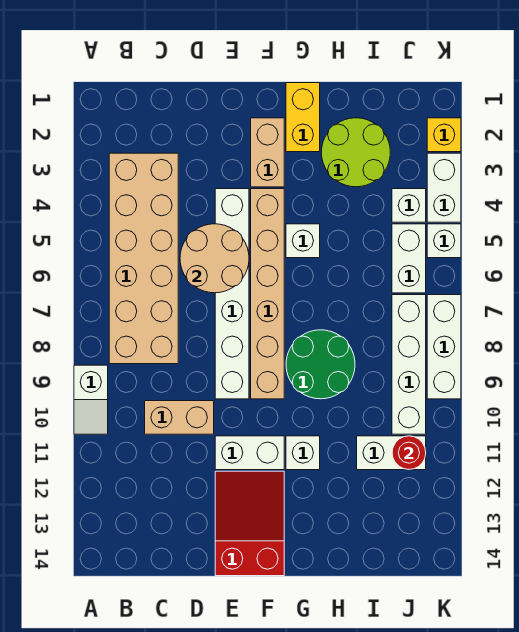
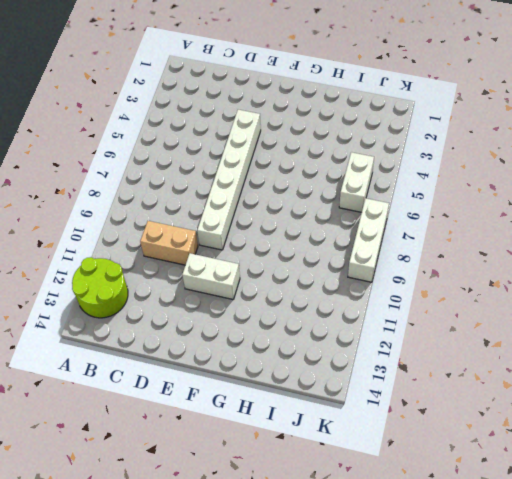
lime 2x2 round brick [72,257,128,318] -> lime 2x2 round brick moved to [321,118,390,187]
none -> white 1x2 slope [74,365,108,434]
none -> tan 2x6 brick [109,153,178,364]
none -> red 2x3 slope [215,471,284,576]

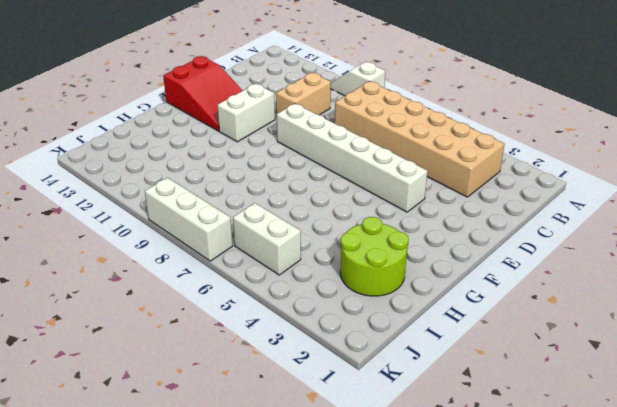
none -> tan 1x2 brick [251,118,284,187]
none -> tan 1x6 brick [251,189,284,399]
none -> yellow 1x2 brick [286,83,320,152]

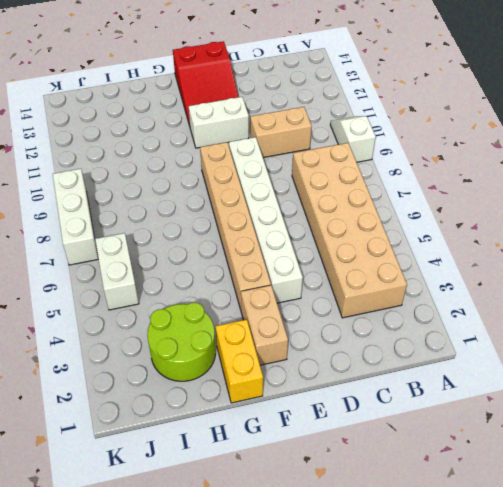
none -> white 1x1 brick [286,224,320,258]
none -> green 2x2 round brick [286,330,355,399]
none -> white 1x1 brick [286,436,320,470]

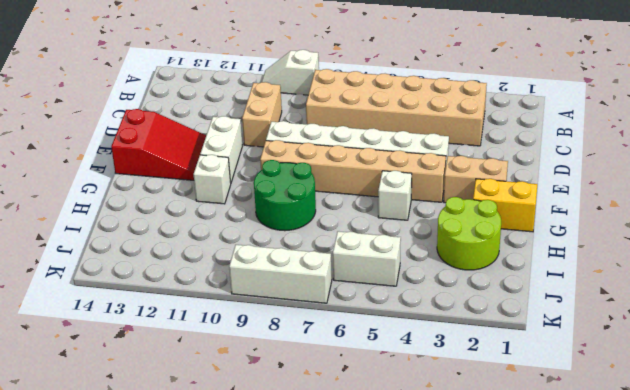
none -> white 1x2 brick [357,436,426,470]
none -> white 1x1 brick [392,189,426,222]
none -> white 1x4 brick [392,295,426,434]

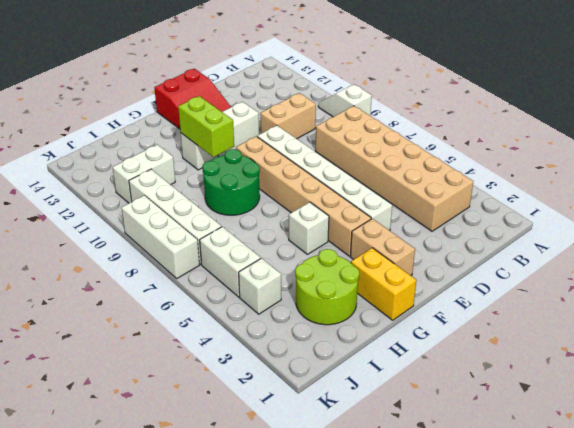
lime 1x2 brick [178,96,234,157] -> none
none -> yellow 1x1 brick [427,118,461,152]
none -> white 1x2 brick [427,153,461,222]
none -> white 1x1 brick [427,224,461,258]

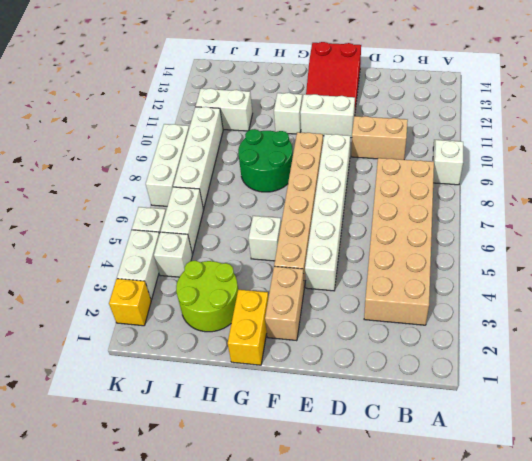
none -> tan 2x2 round brick [180,224,249,293]
none -> red 1x1 round brick [392,436,426,470]

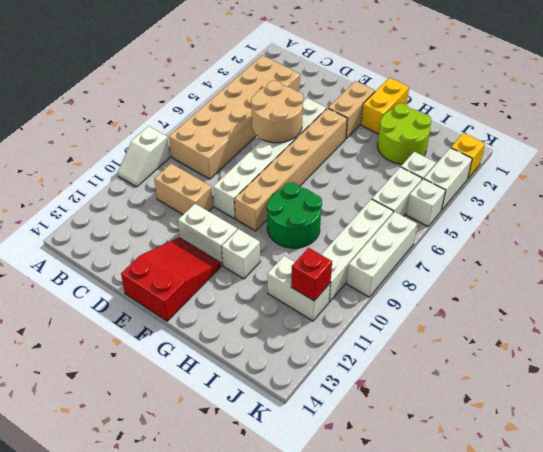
red 1x1 brick [291,248,332,301] -> red 1x1 round brick [392,436,426,470]
none -> white 1x1 brick [286,224,320,258]

